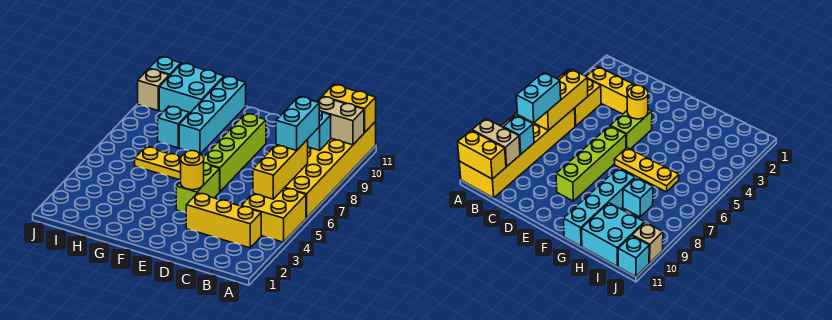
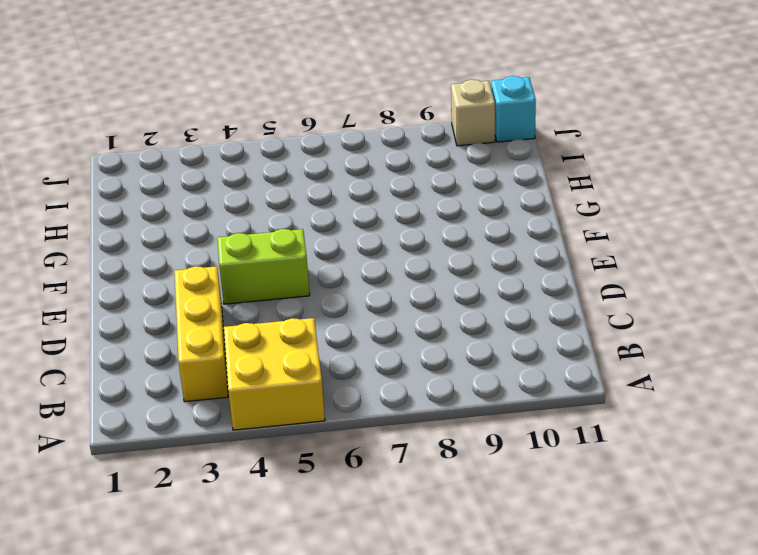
none -> yellow 2x6 brick [285,122,376,218]
none -> lime 1x4 brick [203,114,266,192]
none -> yellow 1x3 plate [135,147,181,180]

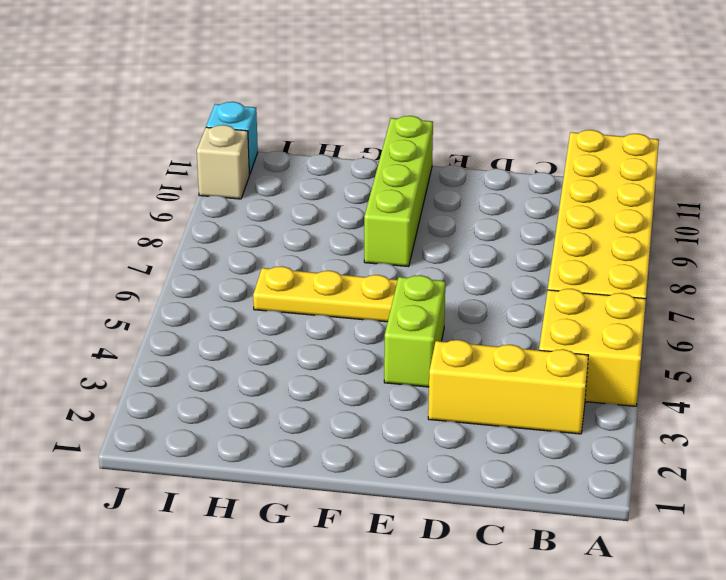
lime 1x4 brick [364,116,433,267] -> lime 1x4 brick moved to [203,114,266,192]
none -> cyan 1x4 brick [179,76,246,154]
none -> cyan 1x1 brick [158,106,189,148]
none -> cyan 2x2 brick [159,63,224,114]

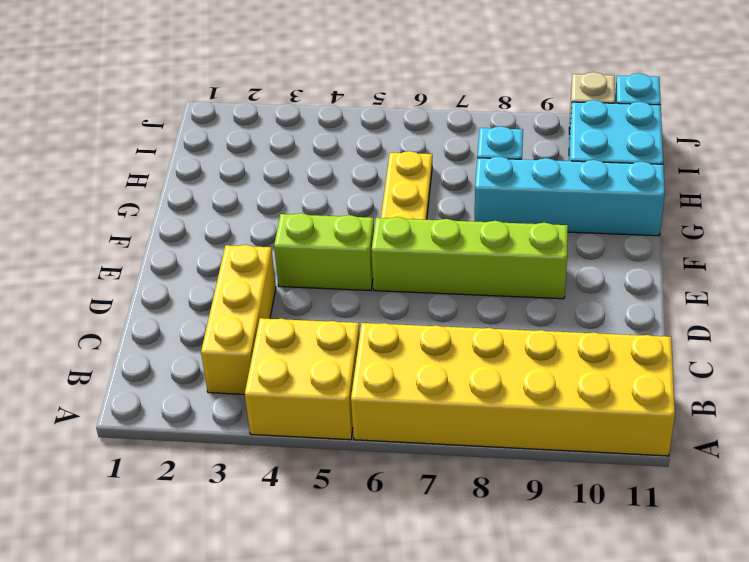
none -> tan 1x2 brick [317,97,364,145]
none -> yellow 1x2 brick [322,84,376,133]
none -> yellow 1x3 brick [253,139,308,199]

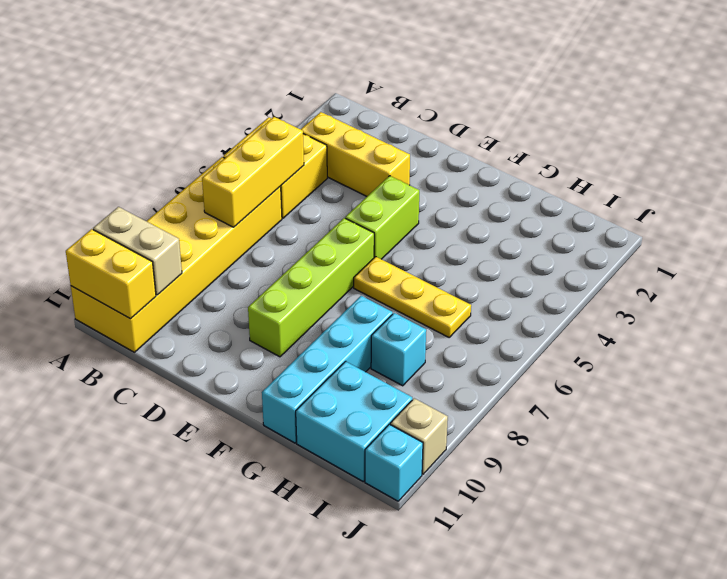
none -> cyan 1x1 brick [308,110,331,150]
none -> yellow 1x1 round brick [181,151,204,190]
none -> cyan 1x2 brick [276,97,320,150]

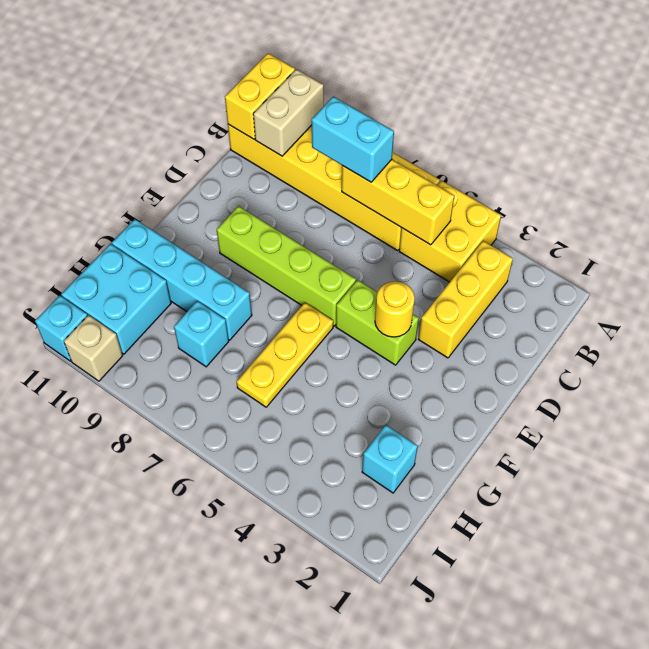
cyan 1x1 brick [362,425,418,493] -> cyan 1x1 brick moved to [308,110,331,150]

